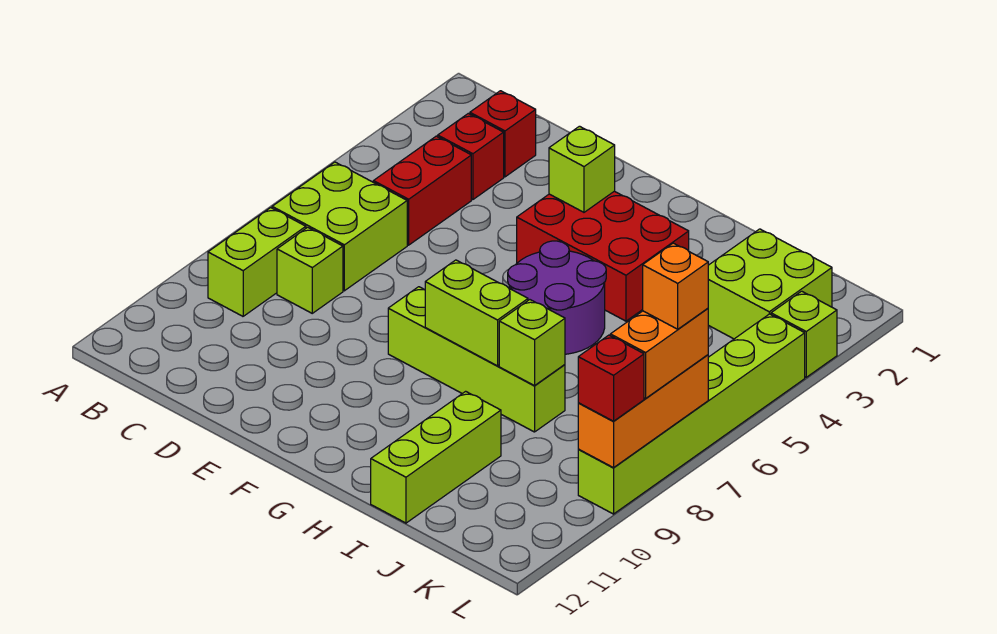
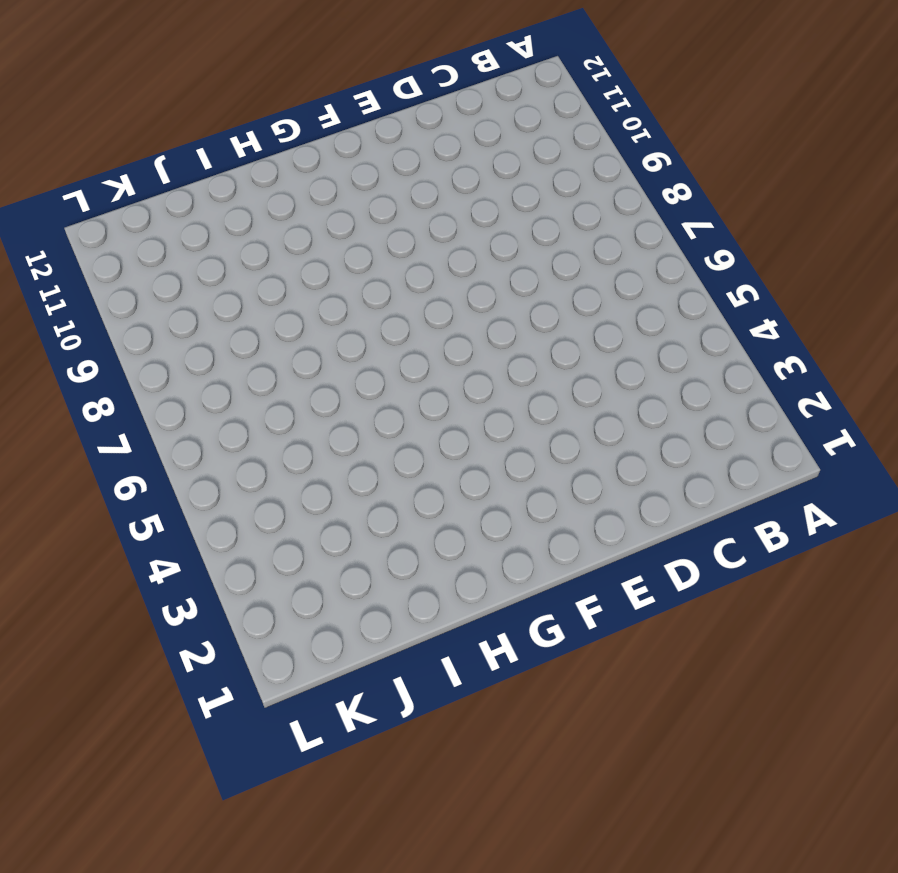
none -> lime 2x2 brick [272,162,407,291]
none -> lime 1x2 brick [208,208,306,316]
none -> red 1x1 brick [470,91,536,177]

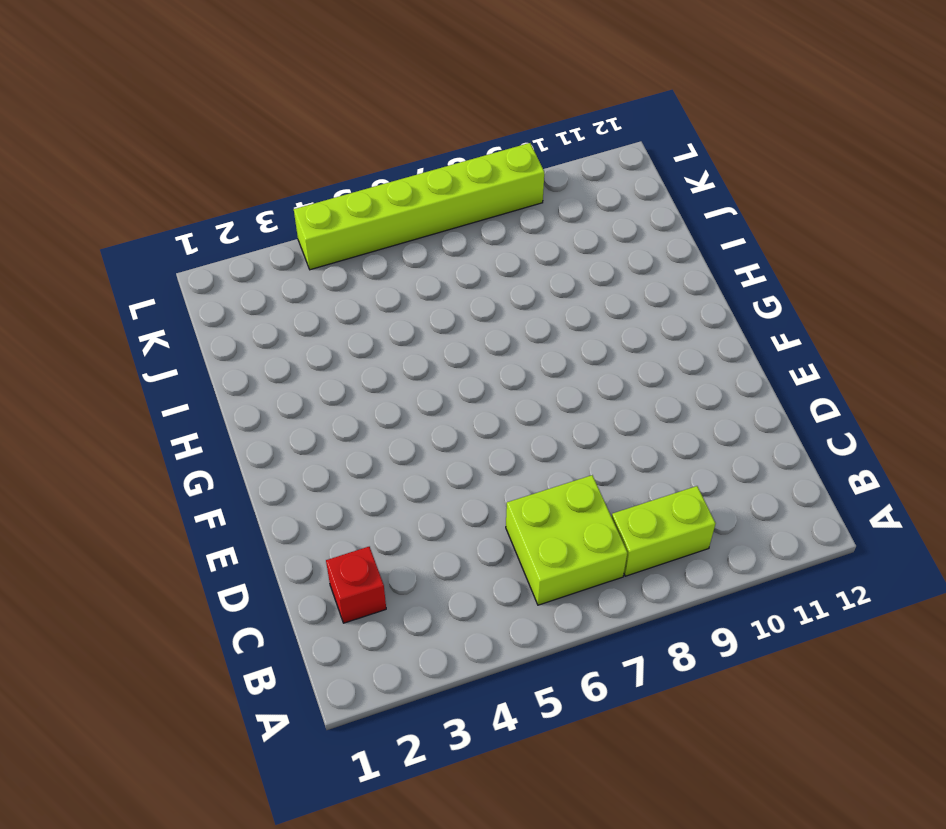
none -> red 1x1 brick [438,113,504,200]
none -> red 1x2 brick [373,136,471,245]
none -> lime 1x1 brick [277,227,343,313]

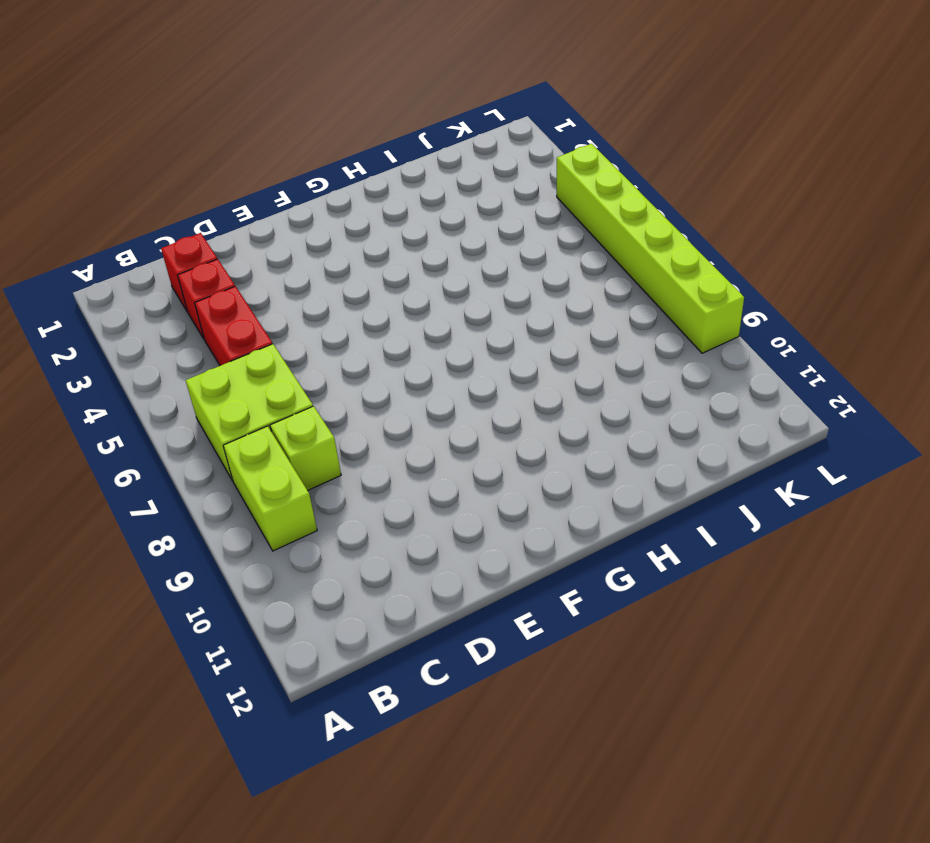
none -> red 2x3 brick [517,191,689,321]
none -> lime 1x4 brick [388,287,565,432]
none -> purple 2x2 round brick [508,241,606,354]

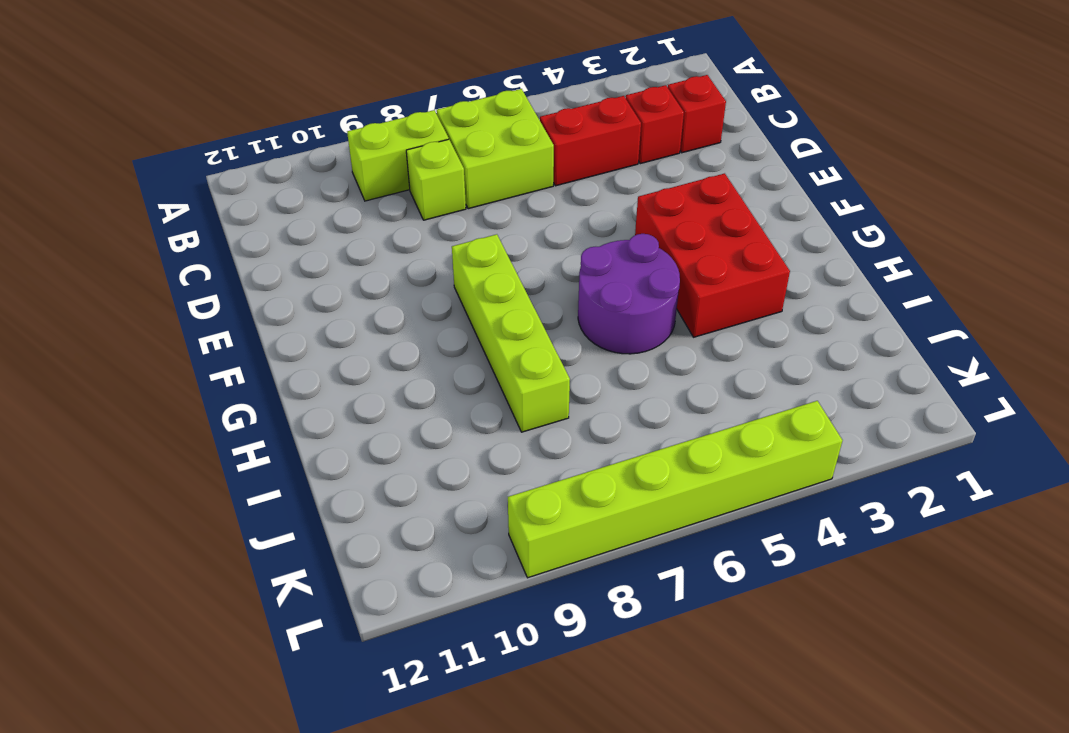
none -> lime 1x3 brick [371,391,501,523]
none -> lime 2x2 brick [708,229,832,339]
none -> lime 1x1 brick [771,291,837,377]

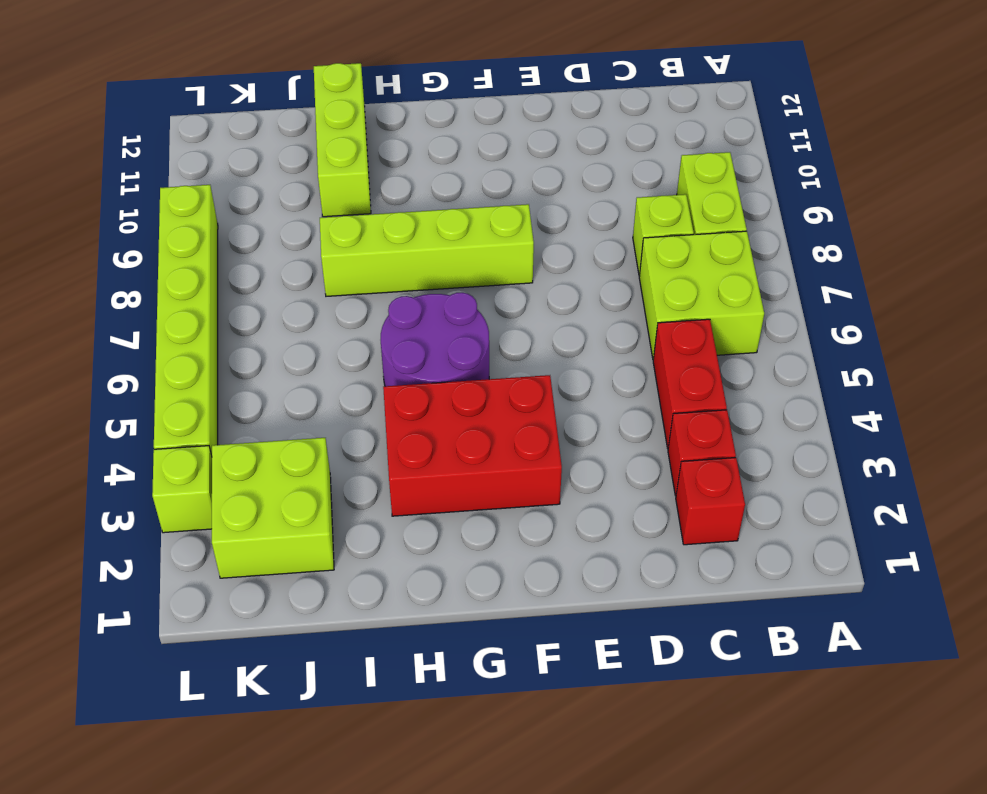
none -> lime 1x1 brick [549,126,615,212]
none -> lime 1x2 brick [425,260,528,366]
none -> lime 1x1 brick [499,300,565,386]

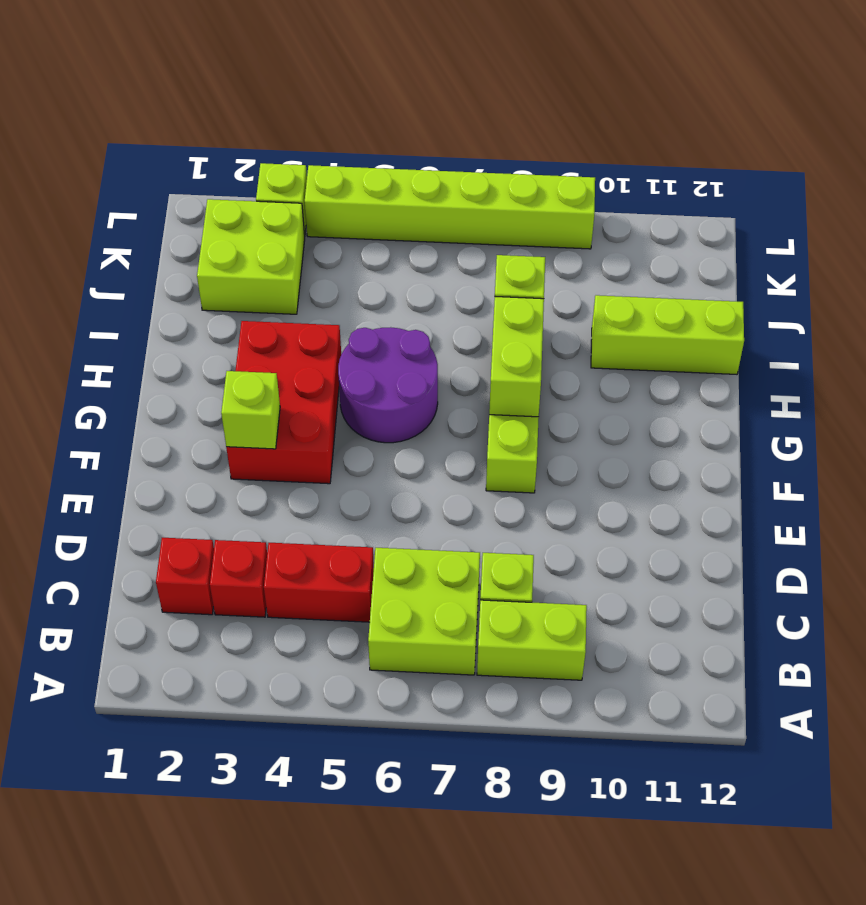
none -> orange 1x3 brick [578,355,708,468]
none -> orange 1x2 brick [610,308,708,398]
none -> red 1x1 brick [578,335,644,421]

